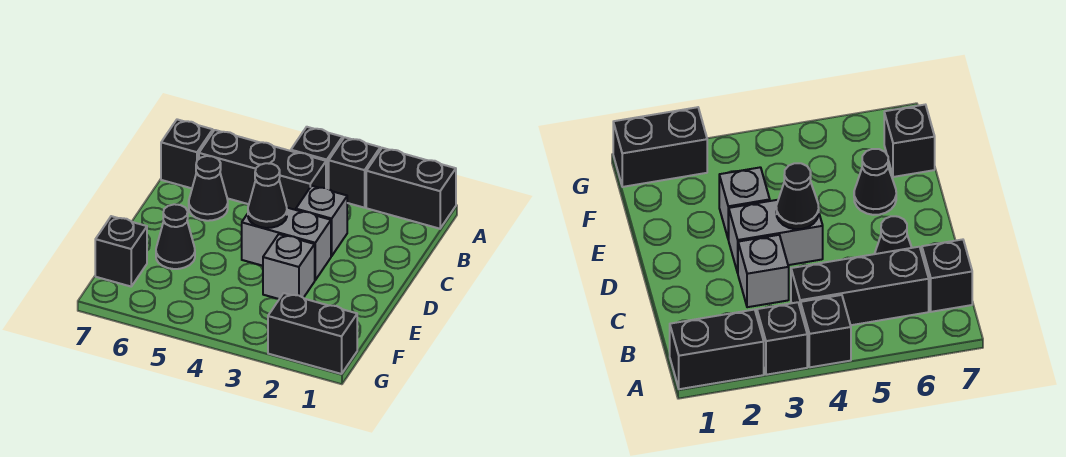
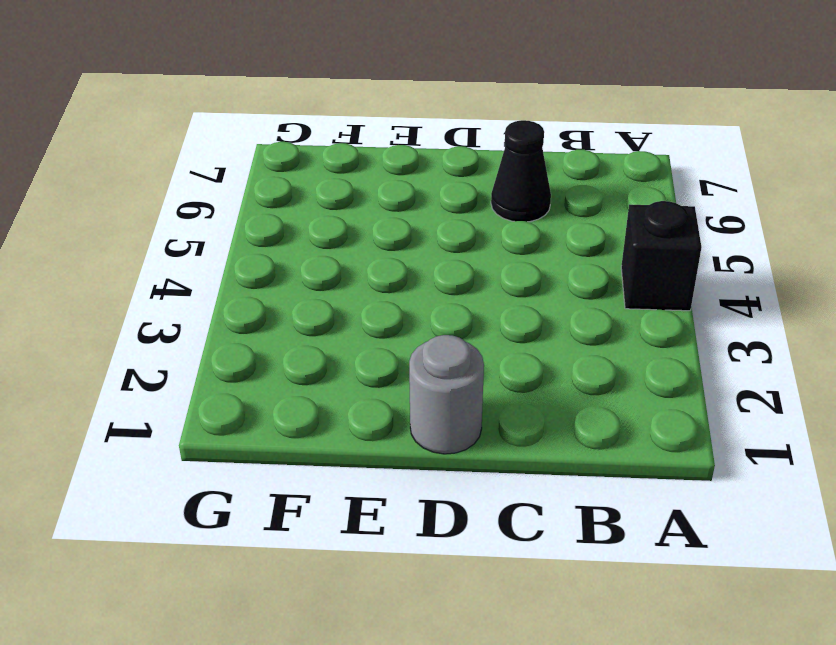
grey 1x1 round brick [409,335,484,454] -> none
none -> black 1x2 brick [366,148,456,229]
none -> black 1x1 brick [329,137,380,208]
none -> black 1x3 brick [199,130,326,210]

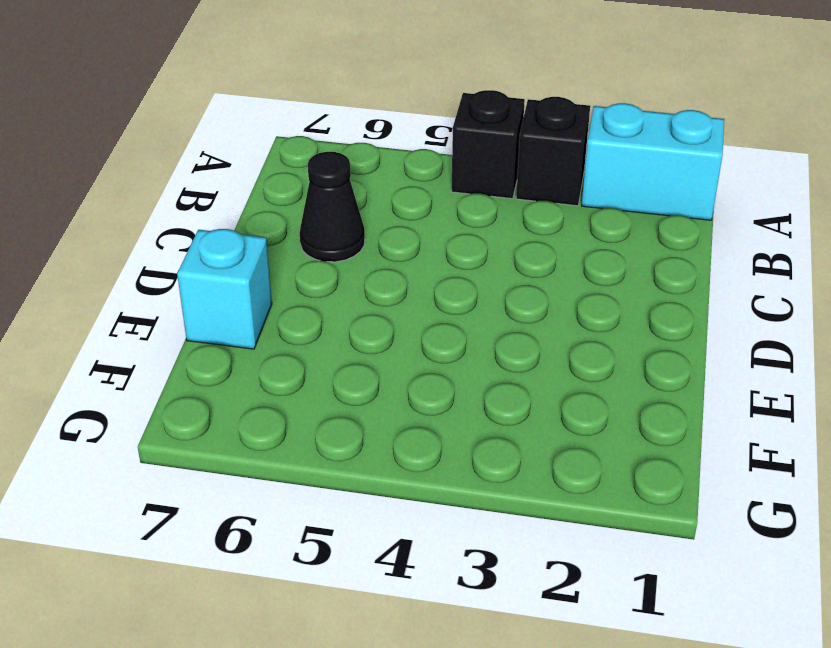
cyan 1x2 brick [582,103,724,220] -> black 1x2 brick [366,148,456,229]
cyan 1x1 brick [177,229,272,349] -> none
none -> black 1x3 brick [199,130,326,210]
none -> black 1x1 brick [161,119,213,188]
none -> grey 1x1 brick [296,186,347,256]

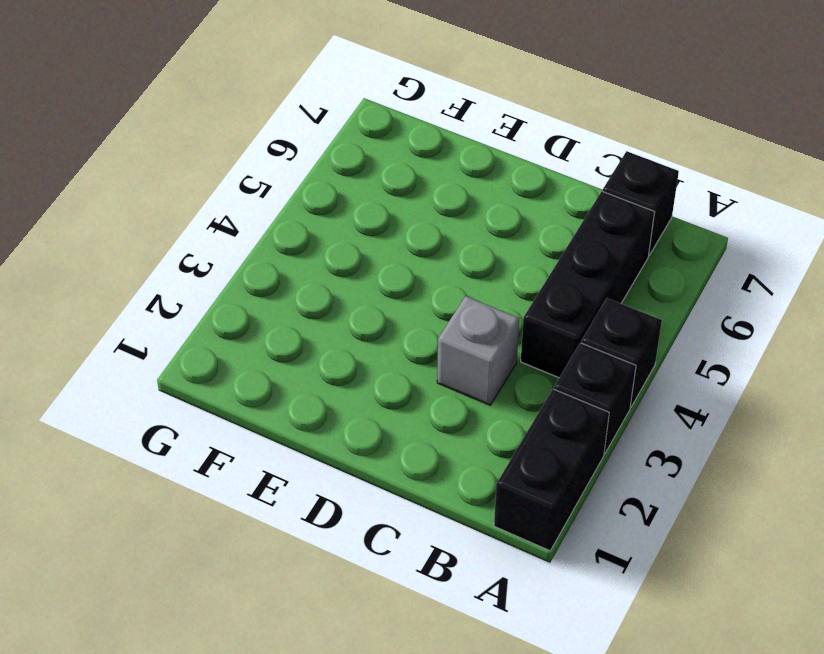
none -> black 1x1 cone [189,156,228,221]
none -> grey 1x2 brick [242,208,331,280]
none -> grey 1x1 brick [263,234,315,299]

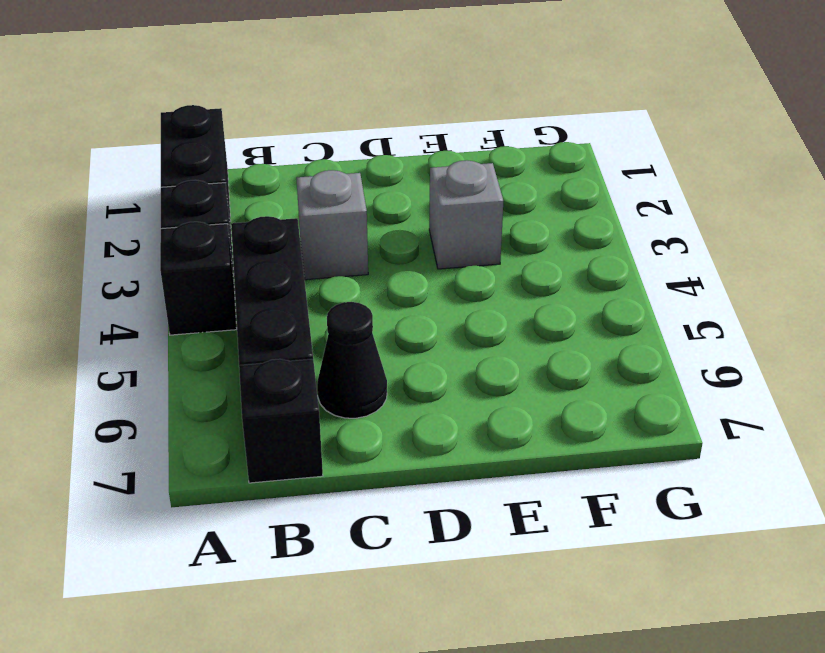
none -> grey 1x2 brick [242,208,331,280]
none -> black 1x1 cone [156,204,195,269]
none -> black 1x1 brick [95,216,147,286]

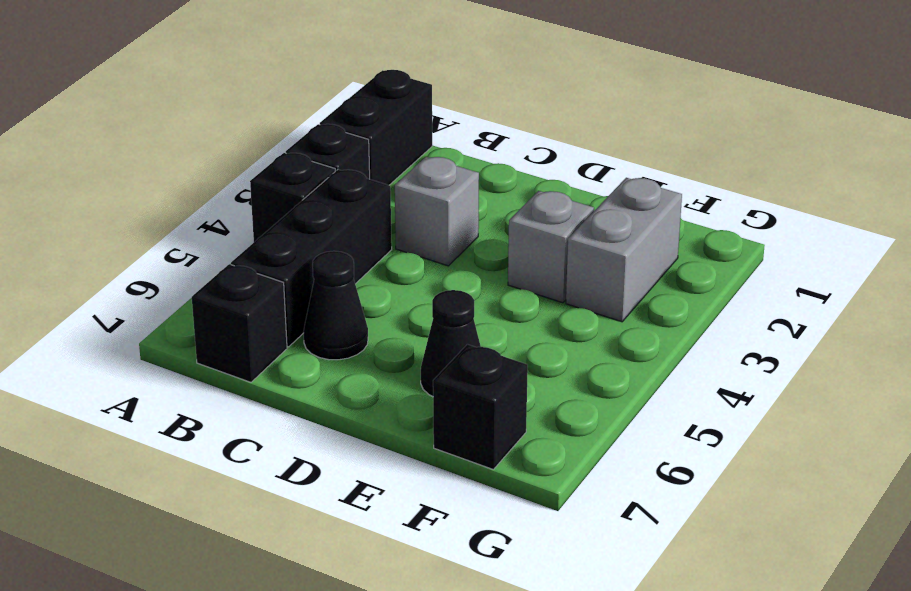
grey 1x2 brick [566,178,682,322] -> grey 1x2 brick moved to [242,208,331,280]
none -> black 1x2 brick [268,293,357,374]
none -> black 1x1 cone [248,163,287,228]

